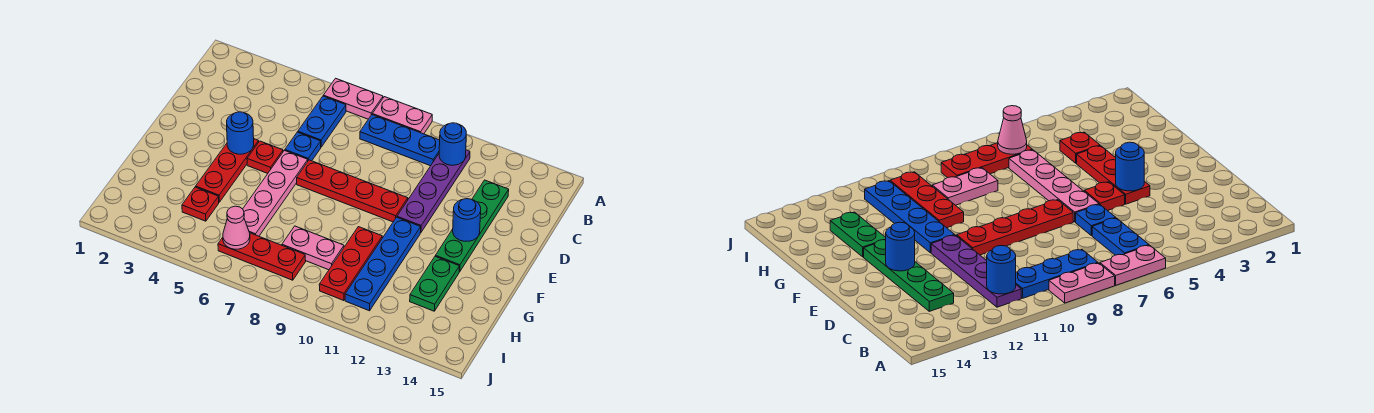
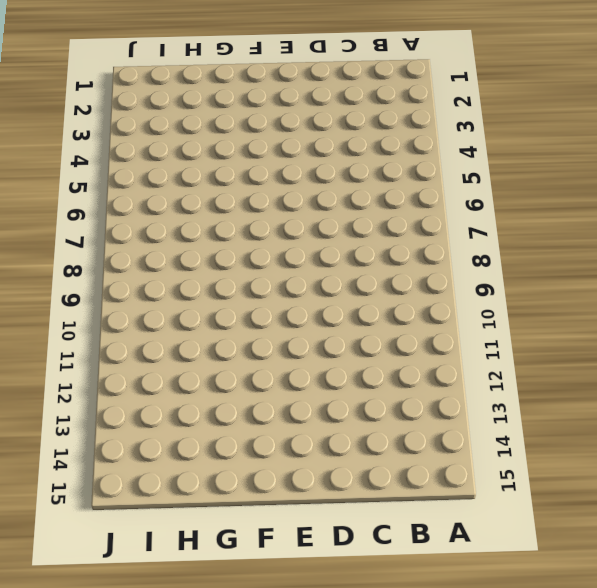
none -> pink 1x2 plate [323,78,383,119]
none -> pink 1x2 plate [372,97,432,134]
none -> blue 1x2 plate [298,96,346,147]

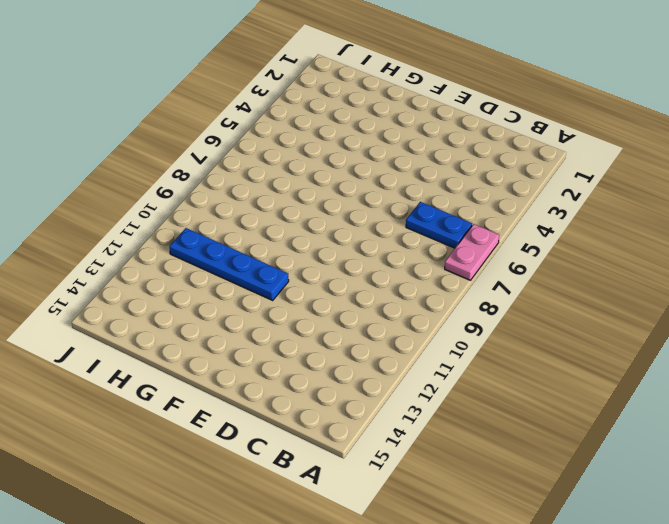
none -> pink 1x2 plate [372,97,432,134]
none -> blue 1x3 plate [360,115,440,166]
none -> purple 1x4 plate [397,150,470,233]

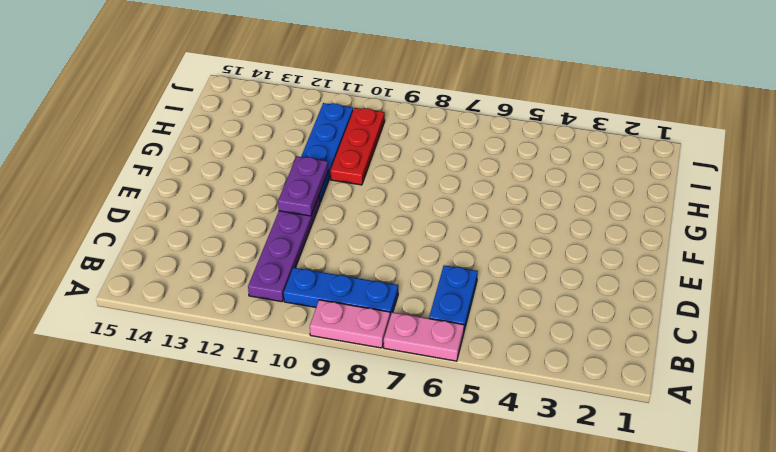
purple 1x2 plate [278,156,328,216] -> none
none -> green 1x4 plate [435,180,509,272]
none -> blue 1x1 plate [285,132,321,161]
none -> red 1x3 plate [196,139,259,202]

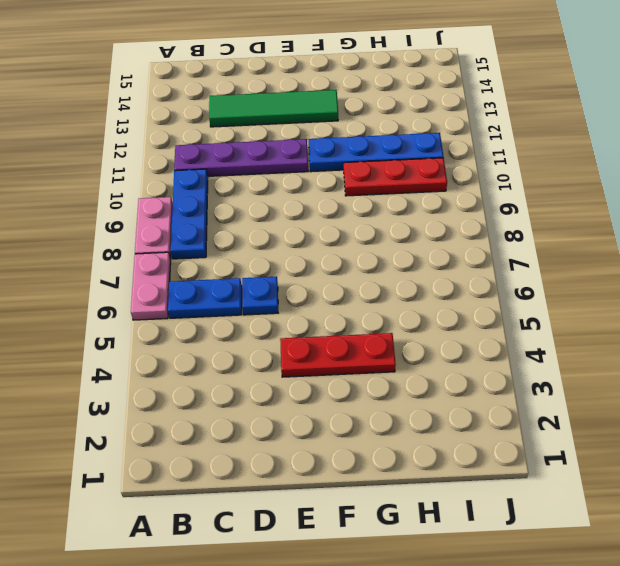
green 1x4 tile [209,90,338,127] -> green 1x4 plate [435,180,509,272]
none -> red 1x1 plate [247,141,283,173]
none -> pink 1x4 plate [243,150,308,236]
none -> red 1x4 plate [297,160,408,222]

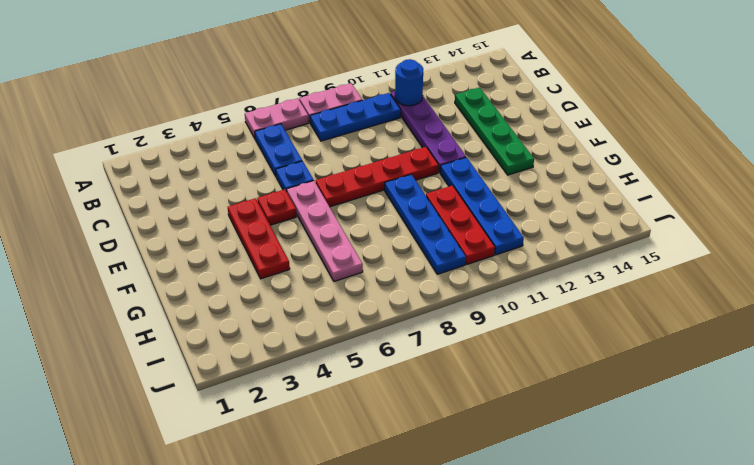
blue 1x4 plate [385,174,466,274] -> pink 1x2 plate [282,226,344,270]
none -> green 1x2 plate [410,256,459,311]
none -> red 1x1 plate [182,187,219,221]
none -> red 1x3 plate [218,233,306,280]

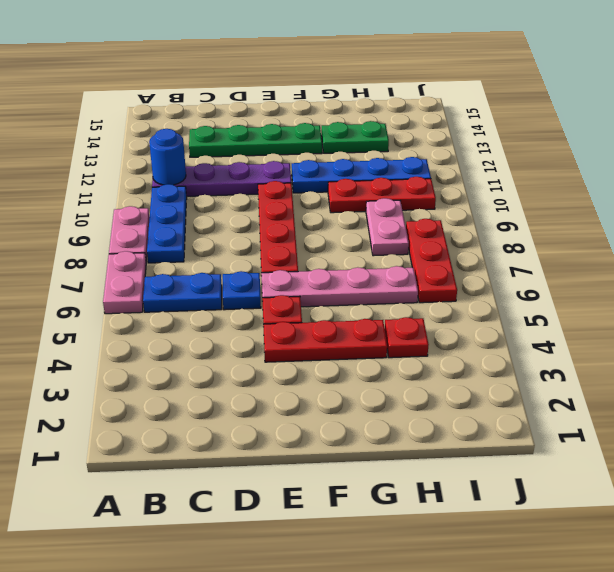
none -> blue 1x1 round brick [227,112,254,154]
none -> blue 1x1 round brick [453,199,481,241]
none -> pink 1x1 cone [223,206,250,249]

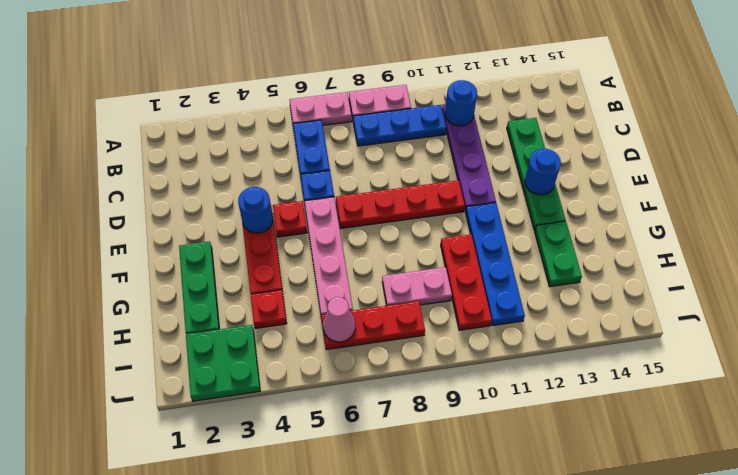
green 1x3 plate [179,241,219,334] -> none
green 2x2 plate [186,325,260,401] -> none

